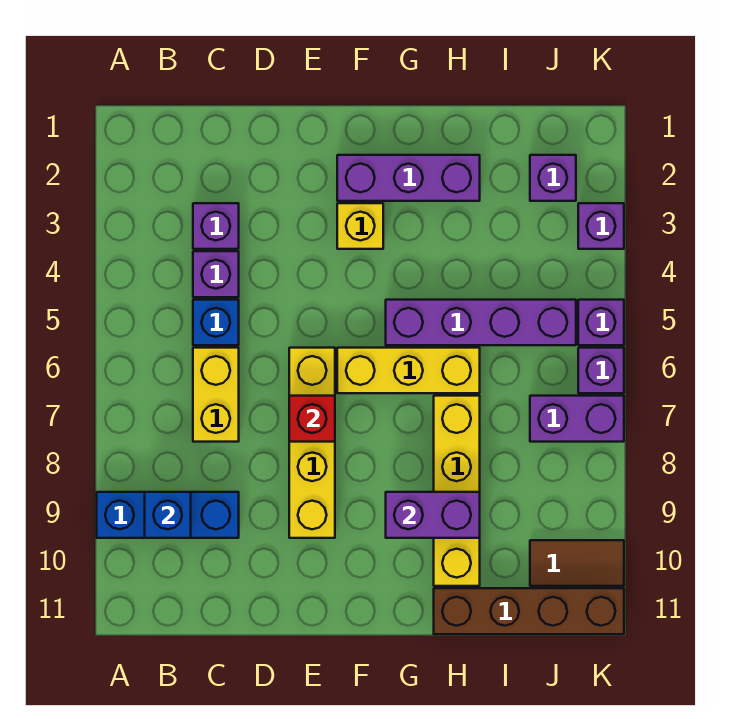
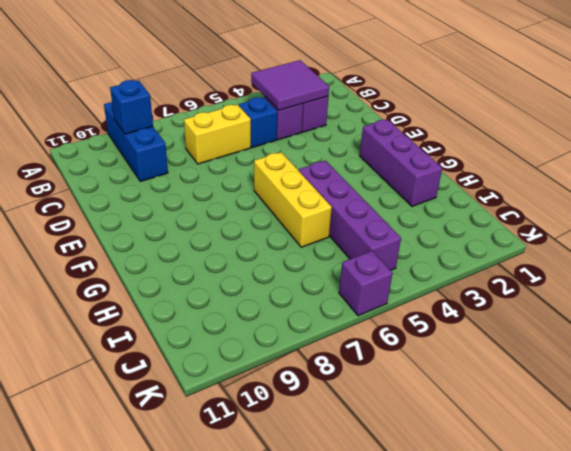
purple 2x2 tile [251,60,329,110] -> none
none -> yellow 1x4 brick [289,348,335,538]
none -> yellow 1x1 brick [337,203,383,249]
none -> yellow 1x4 brick [434,396,480,586]

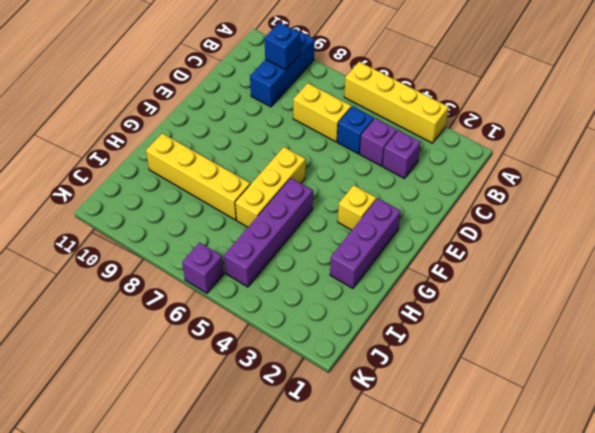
yellow 1x4 brick [344,62,449,143] -> yellow 1x4 brick moved to [289,348,335,538]
none -> brown 1x4 brick [434,588,624,634]
none -> purple 1x1 brick [530,155,576,201]
none -> purple 1x2 brick [530,396,624,442]

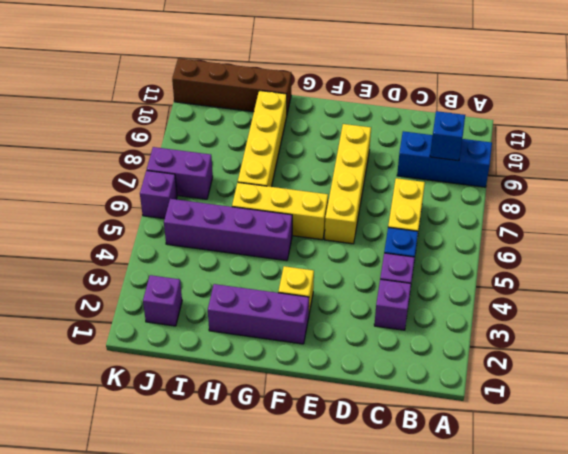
none -> brown 1x2 tile [530,540,624,586]
none -> purple 1x1 brick [578,203,624,249]
none -> purple 1x1 brick [578,300,624,345]

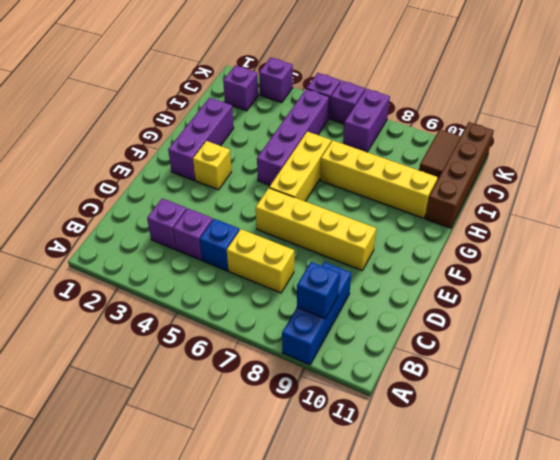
none -> red 1x1 brick [289,396,335,442]
none -> purple 1x2 brick [386,492,480,538]

